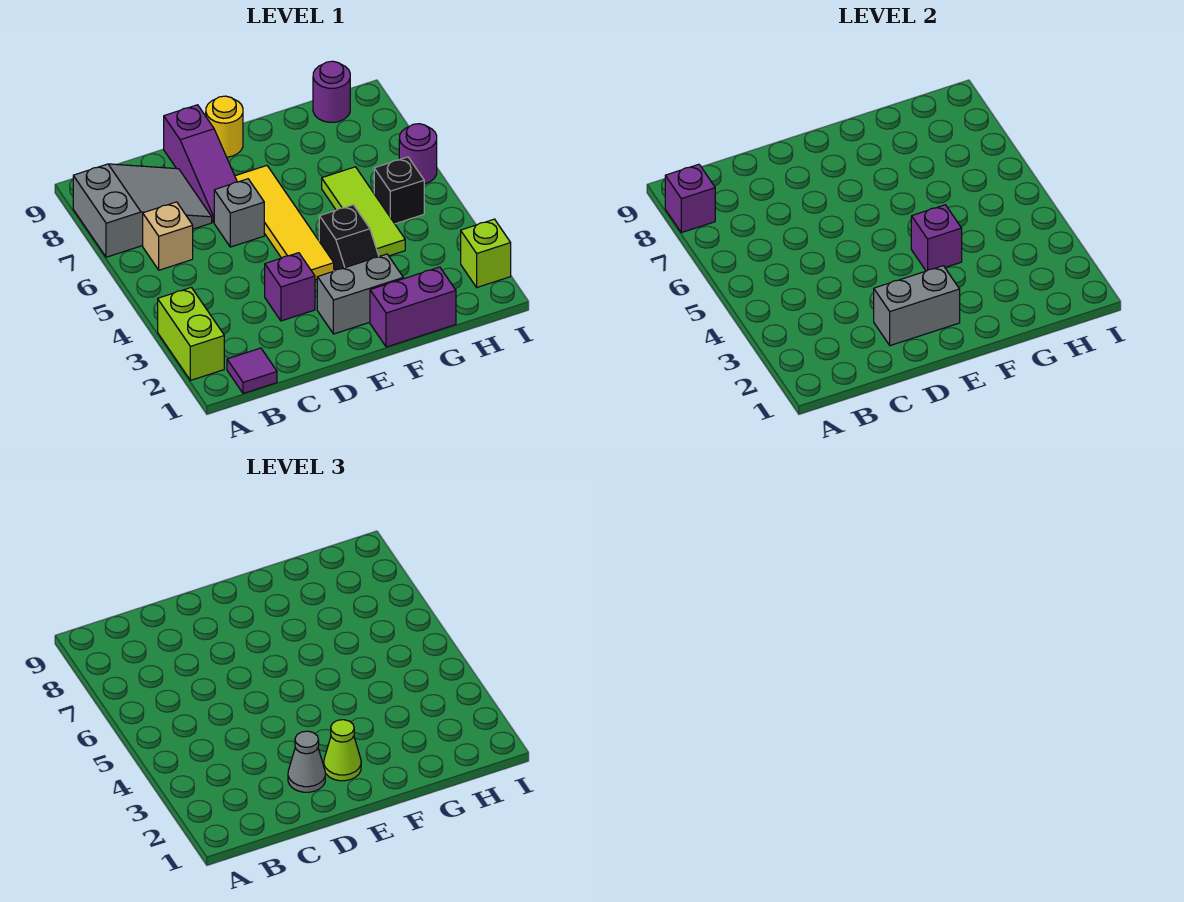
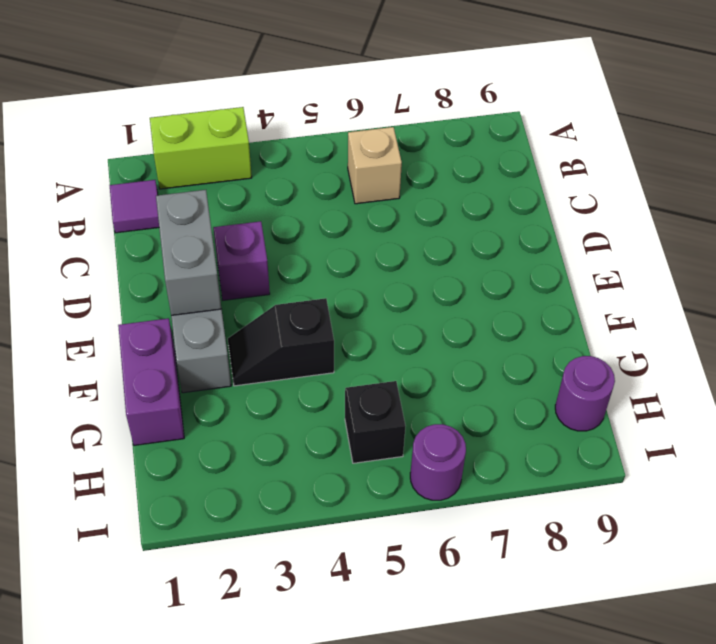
none -> grey 2x3 slope [73,164,212,257]
none -> grey 1x1 brick [214,179,264,247]
none -> purple 1x3 slope [164,105,237,222]

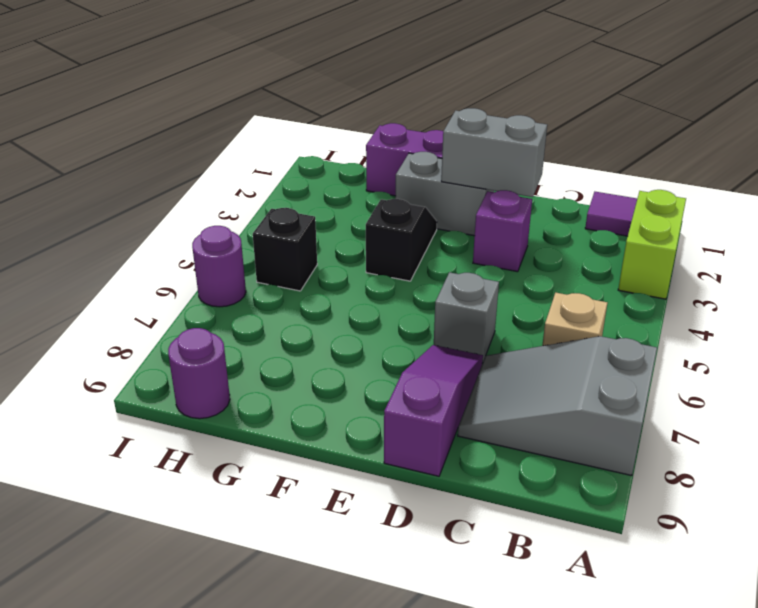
none -> yellow 1x4 tile [235,166,334,280]
none -> yellow 1x1 round brick [206,96,243,157]
none -> lime 1x3 tile [322,167,405,256]

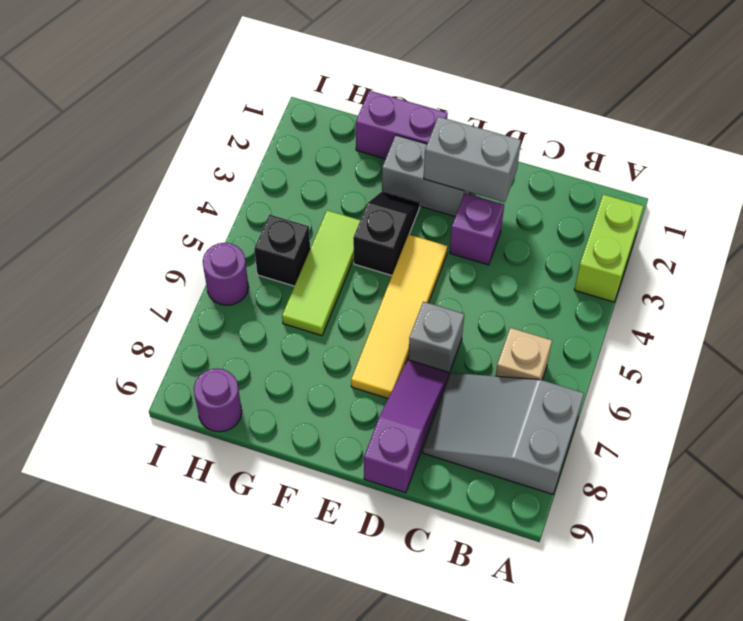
none -> purple 1x1 tile [227,348,277,393]
none -> yellow 1x1 round brick [206,96,243,157]
none -> lime 1x1 brick [461,219,511,287]

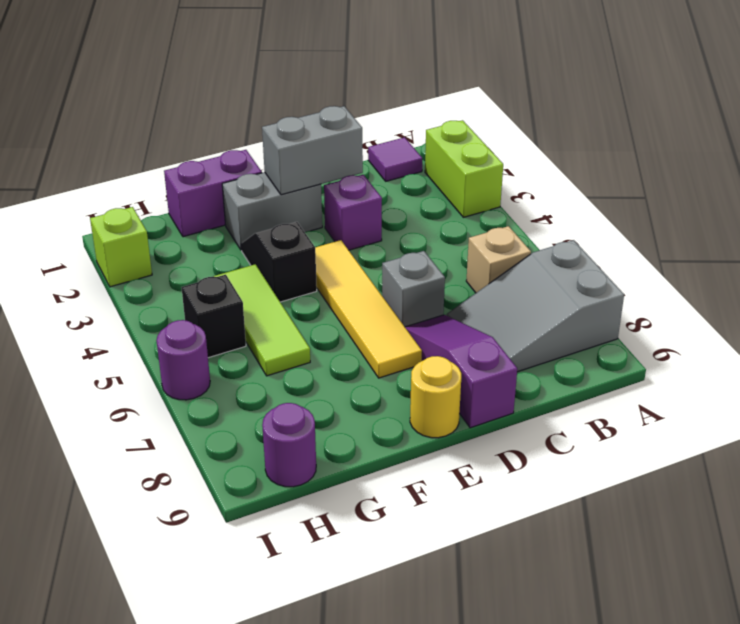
none -> purple 1x1 brick [665,164,715,233]
none -> purple 1x1 brick [911,205,962,271]
none -> grey 1x1 cone [288,731,325,792]

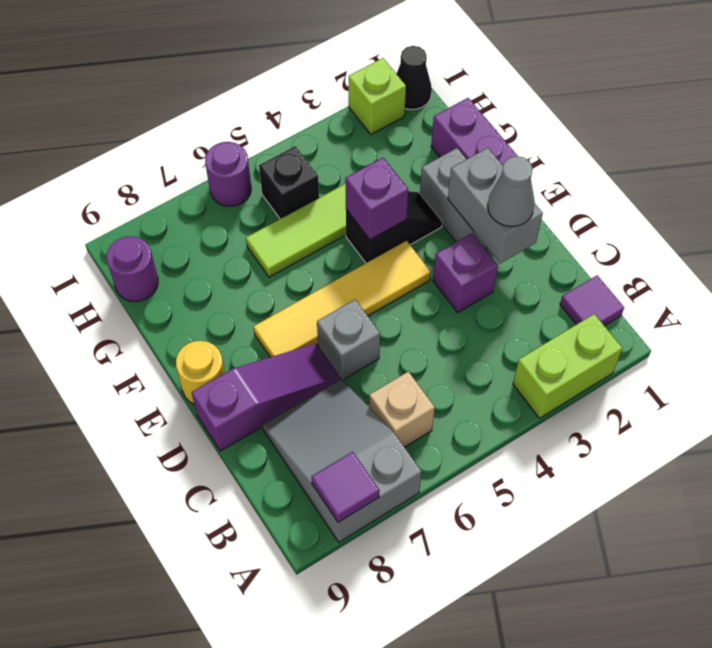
purple 1x1 tile [311,452,380,522] -> purple 1x1 brick [665,164,715,233]
black 1x1 cone [397,46,432,110] -> none
none -> lime 1x1 cone [324,720,361,781]

